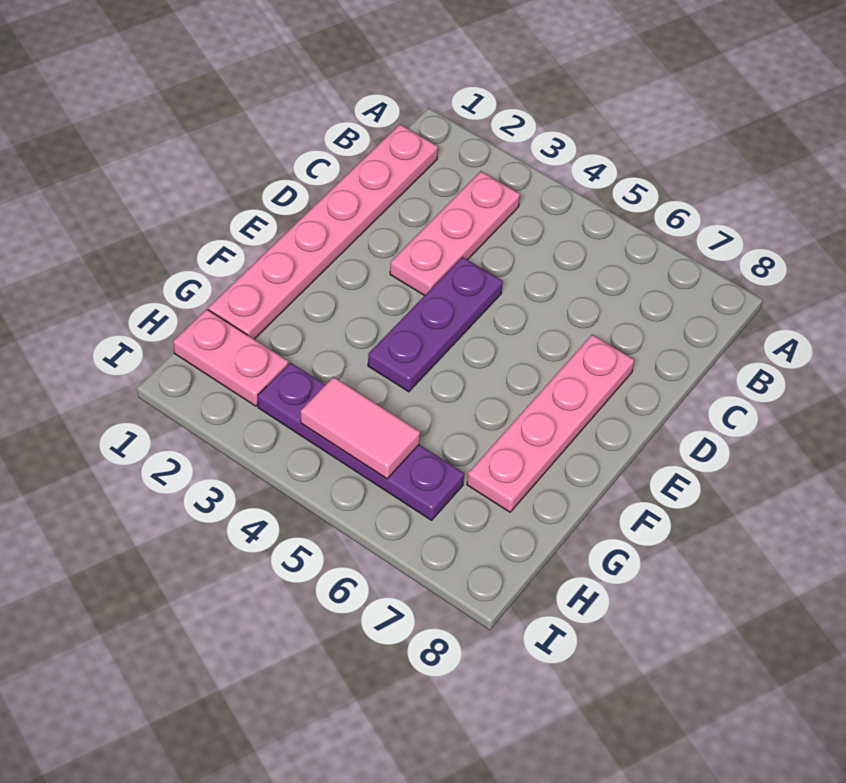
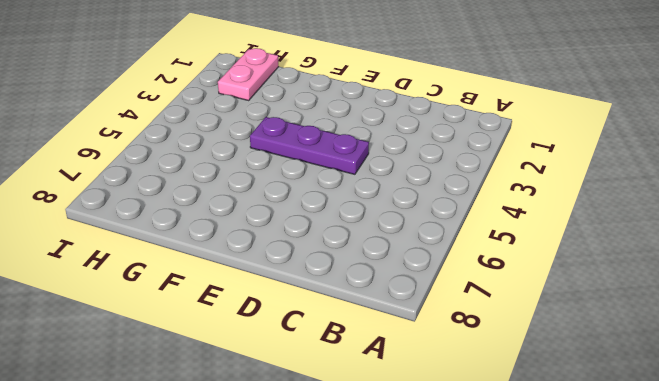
none -> pink 1x6 plate [208,124,438,339]
none -> pink 1x3 plate [390,171,520,296]

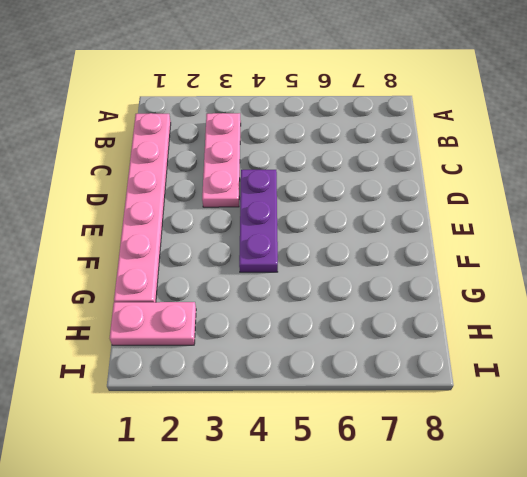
none -> pink 1x4 plate [467,335,634,512]
none -> purple 1x4 plate [258,363,464,520]

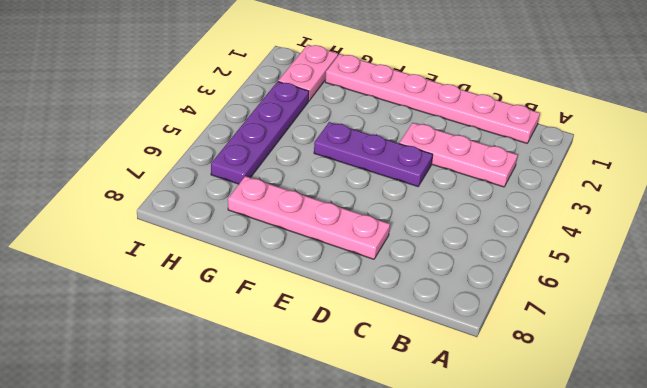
none -> pink 1x2 tile [301,377,420,479]

